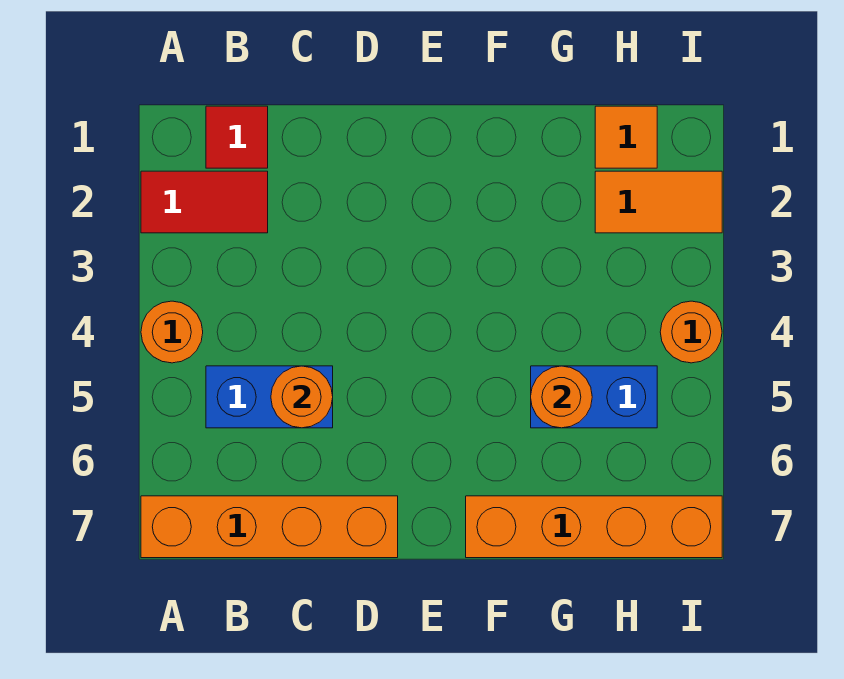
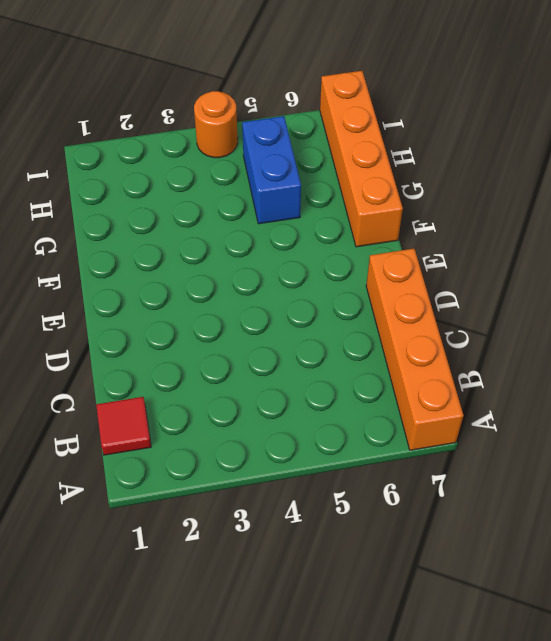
none -> red 1x2 tile [141,171,268,233]
none -> orange 1x1 round brick [141,301,203,363]
none -> blue 1x2 brick [206,366,333,428]

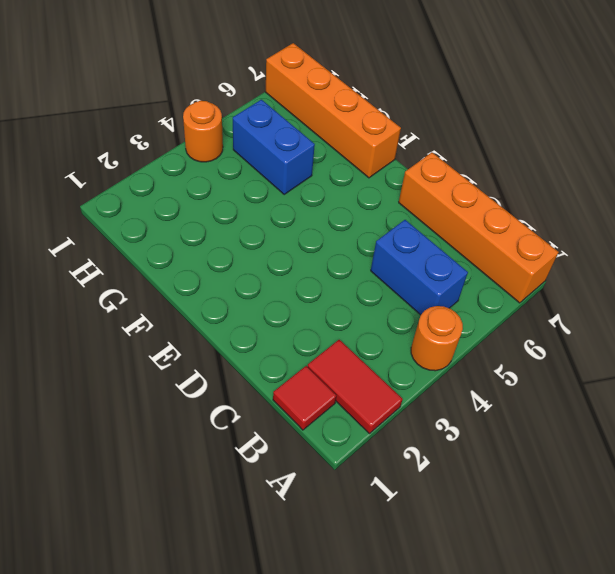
none -> orange 1x1 tile [595,106,657,168]
none -> orange 1x2 tile [595,171,722,233]
none -> orange 1x1 round brick [271,366,333,428]

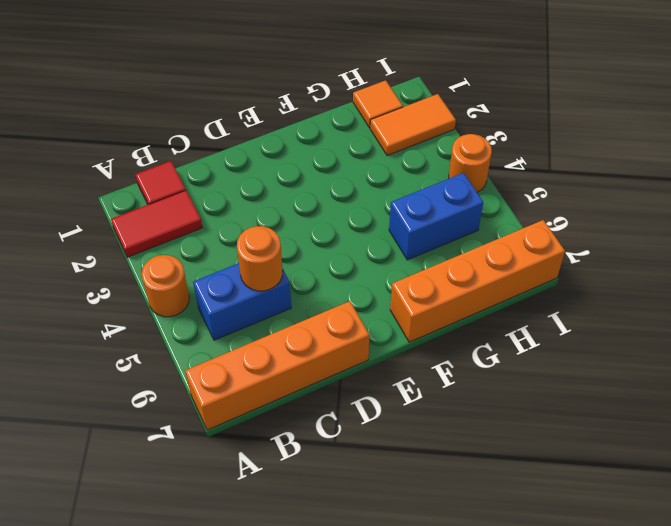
none -> orange 1x1 round brick [531,366,592,428]

